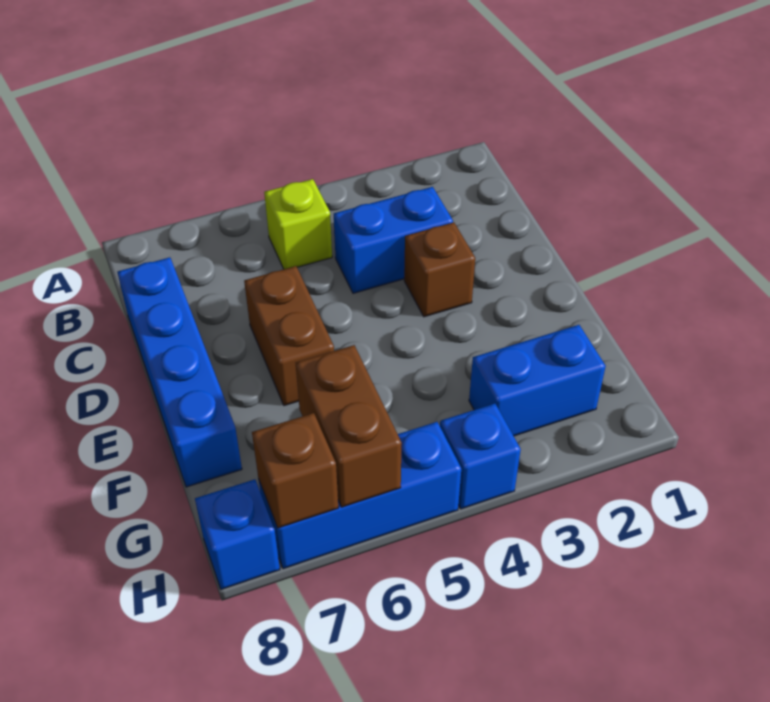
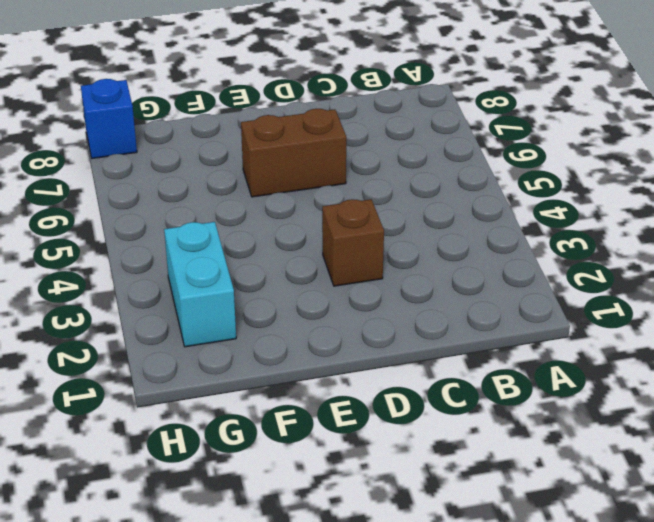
cyan 1x2 brick [164,222,236,347] -> blue 1x2 brick [469,325,606,436]
none -> lime 1x1 brick [264,179,332,269]
none -> blue 1x2 brick [334,187,453,293]

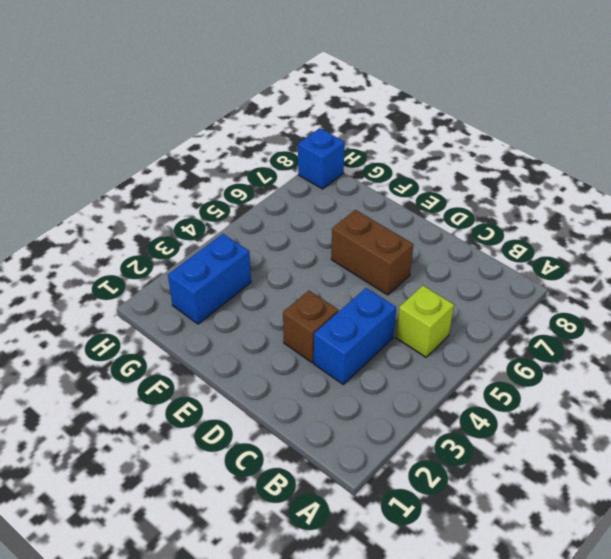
none -> blue 1x4 brick [117,257,242,487]
none -> blue 1x1 brick [440,404,521,509]

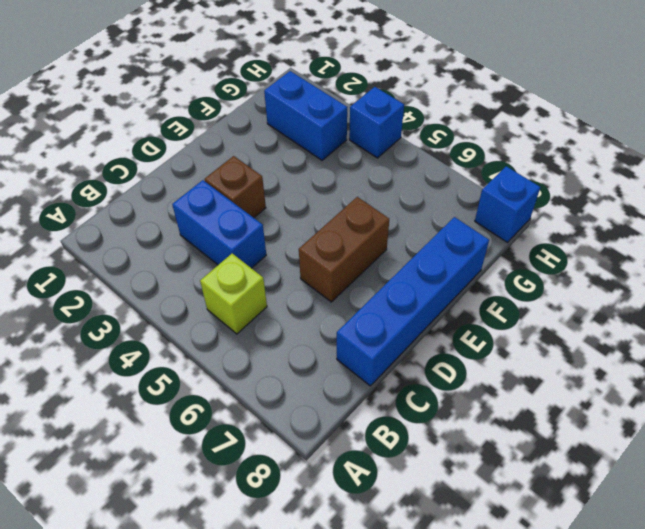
none -> blue 1x3 brick [259,422,461,569]
none -> brown 1x2 brick [296,345,402,507]

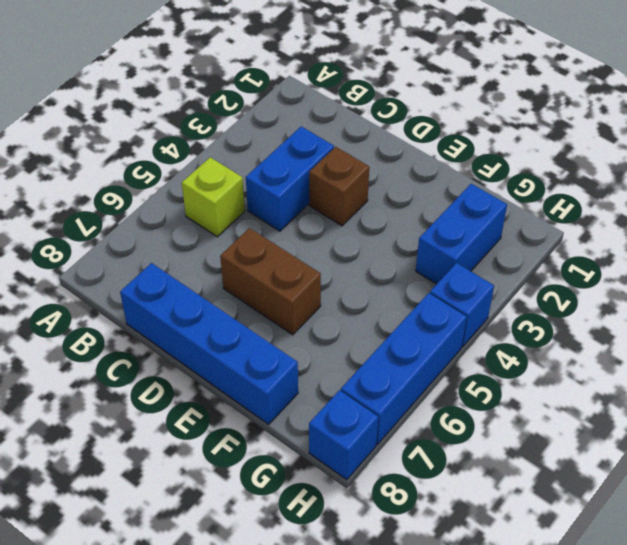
none -> brown 1x2 brick [296,345,402,507]
none -> brown 1x1 brick [252,413,338,528]

